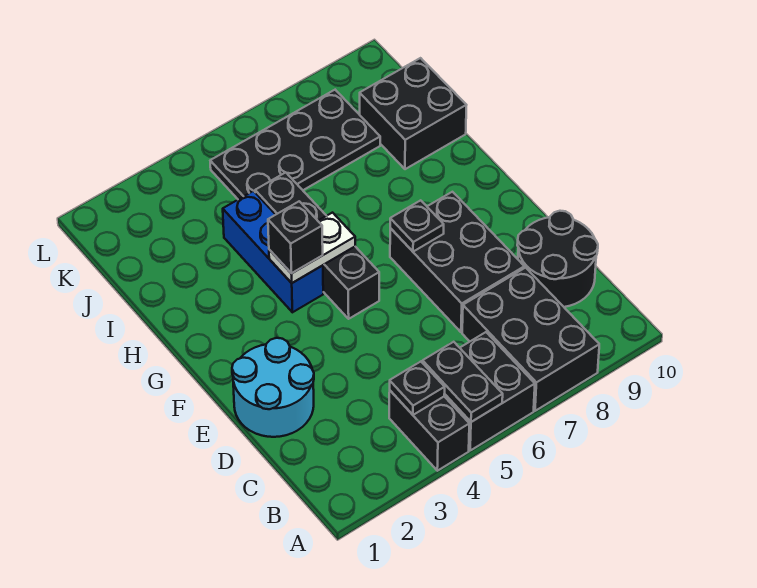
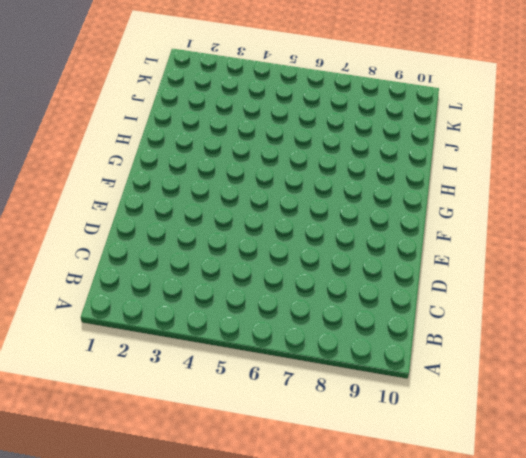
none -> black 1x2 brick [389,391,469,471]
none -> black 2x2 brick [444,332,535,450]
none -> black 2x3 brick [462,268,599,411]

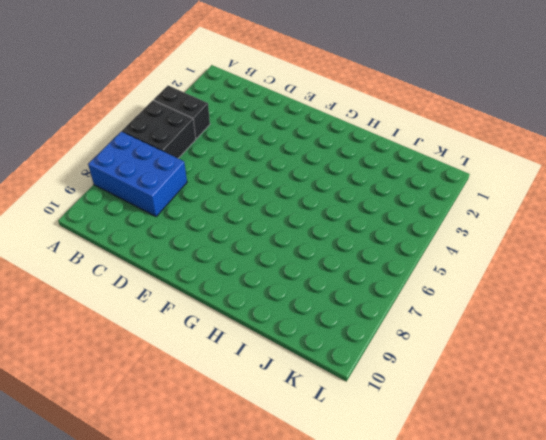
blue 2x3 brick [88,131,187,216] -> black 2x3 brick [462,268,599,411]
none -> black 2x2 round brick [517,211,598,307]
none -> cyan 2x2 round brick [232,338,314,437]
none -> black 2x3 brick [390,192,524,332]

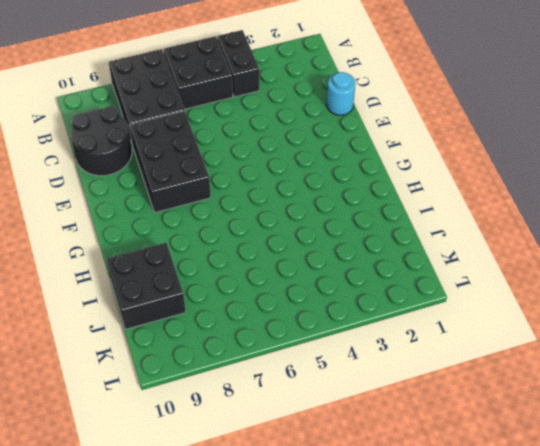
cyan 1x1 round brick [327,72,355,115] -> cyan 2x2 round brick [232,338,314,437]
none -> black 1x4 brick [255,172,379,319]
none -> blue 1x3 brick [223,191,323,312]
none -> black 2x4 plate [210,90,380,199]

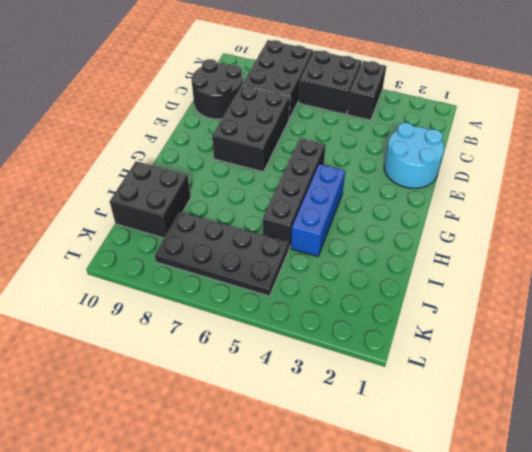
none -> black 1x2 plate [423,342,503,422]
none -> black 1x1 plate [390,362,445,415]
none -> black 1x1 plate [390,200,444,252]

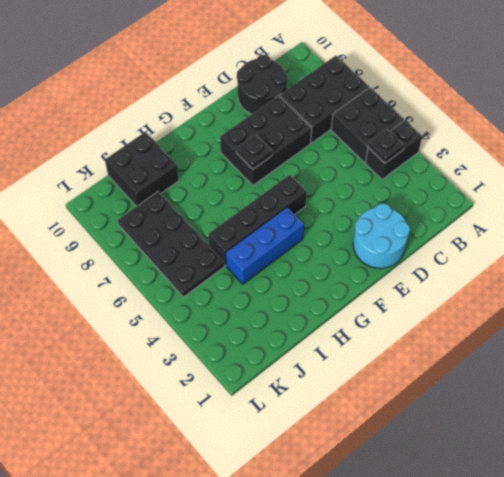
none -> black 1x2 plate [423,342,503,422]
none -> white 1x2 plate [269,213,355,283]
none -> black 1x1 brick [268,201,323,273]

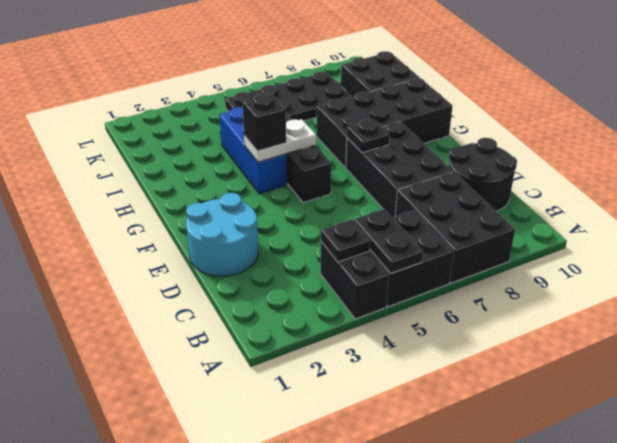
black 2x4 brick [317,78,453,168] -> none

